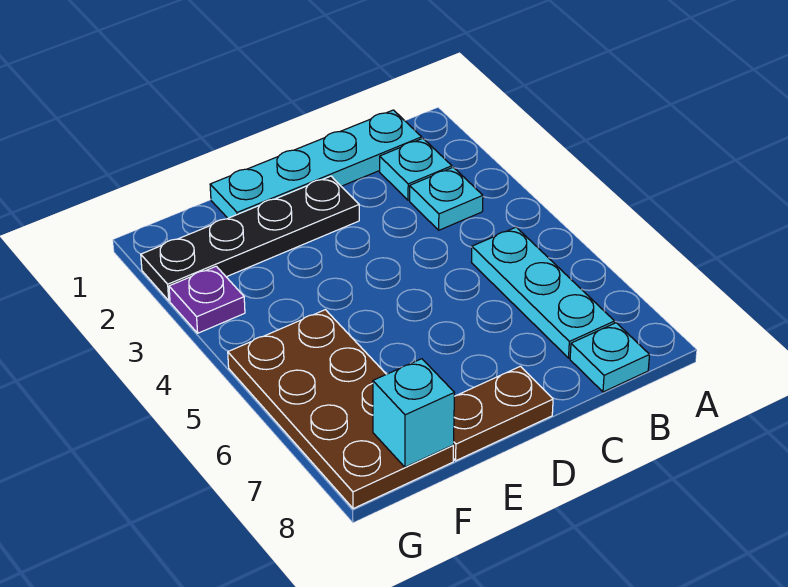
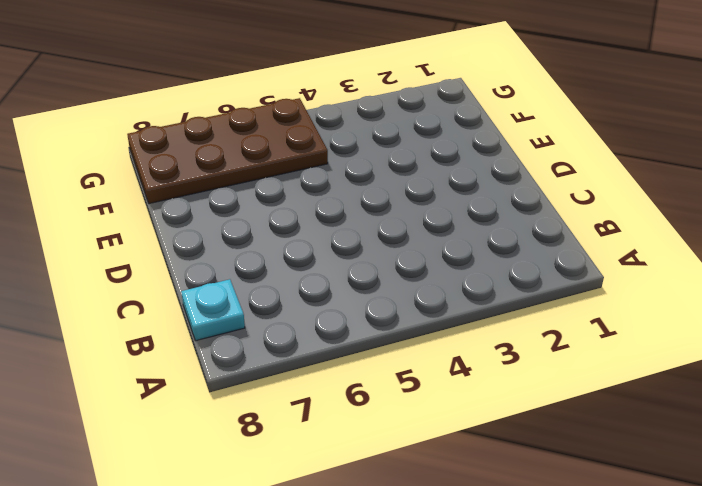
none -> cyan 1x4 plate [210,110,422,218]
none -> cyan 1x1 plate [380,138,452,200]

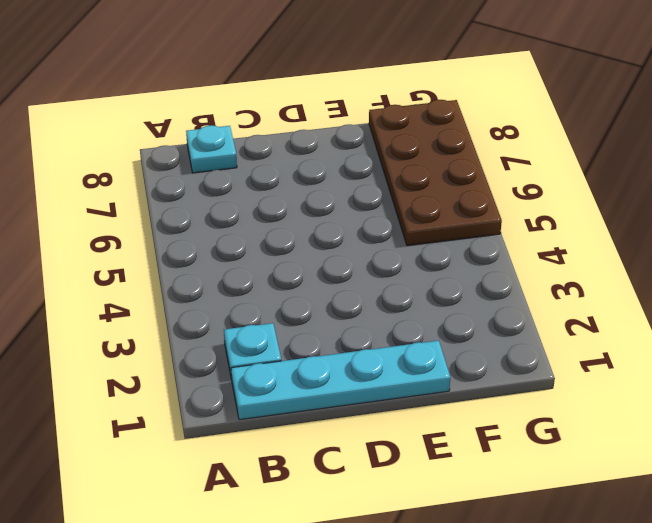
none -> cyan 1x1 plate [410,167,483,230]
none -> cyan 1x3 plate [471,227,615,358]

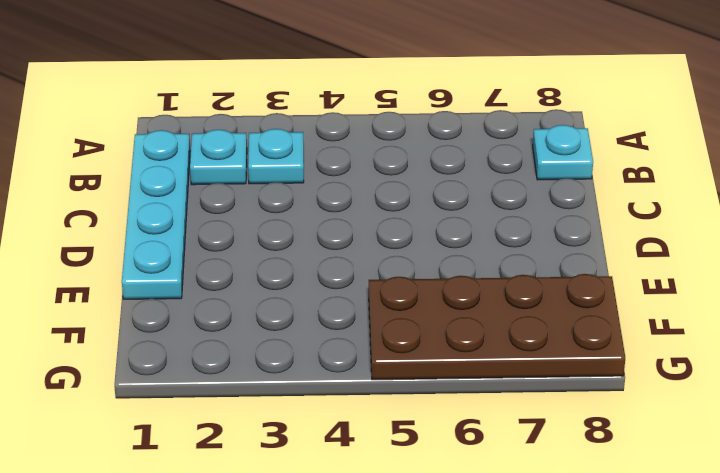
none -> cyan 1x3 plate [471,227,615,358]
none -> black 1x4 plate [141,176,359,301]

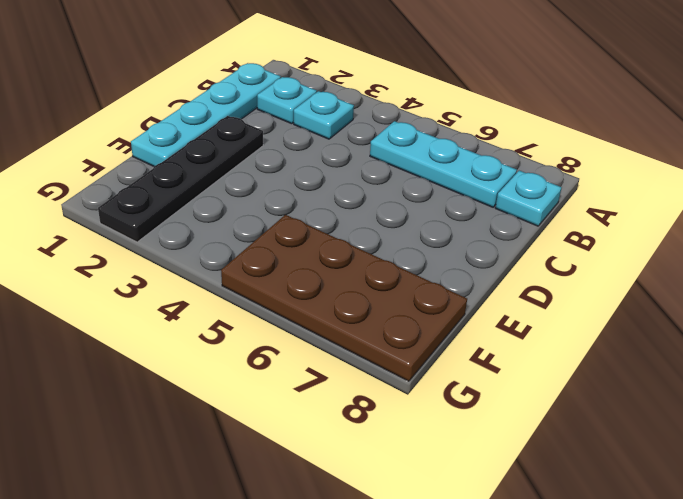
none -> brown 1x2 plate [453,366,553,461]
none -> purple 1x1 plate [169,266,245,333]

